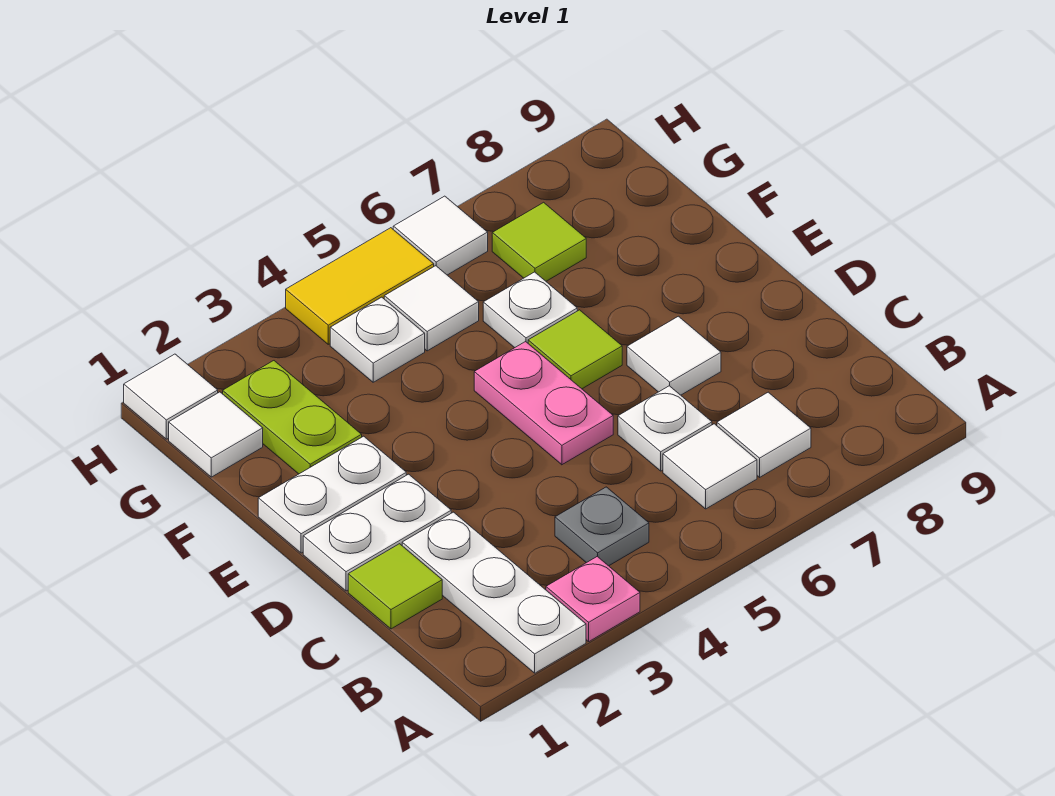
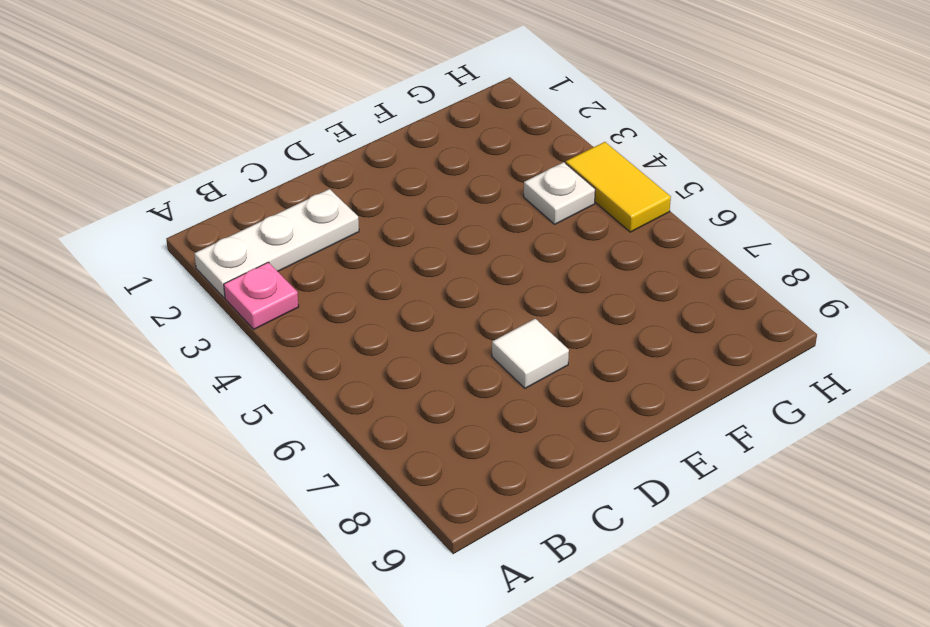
none -> grey 1x1 plate [555,487,649,566]
none -> white 1x1 tile [663,424,757,509]
none -> white 1x1 tile [717,392,811,477]

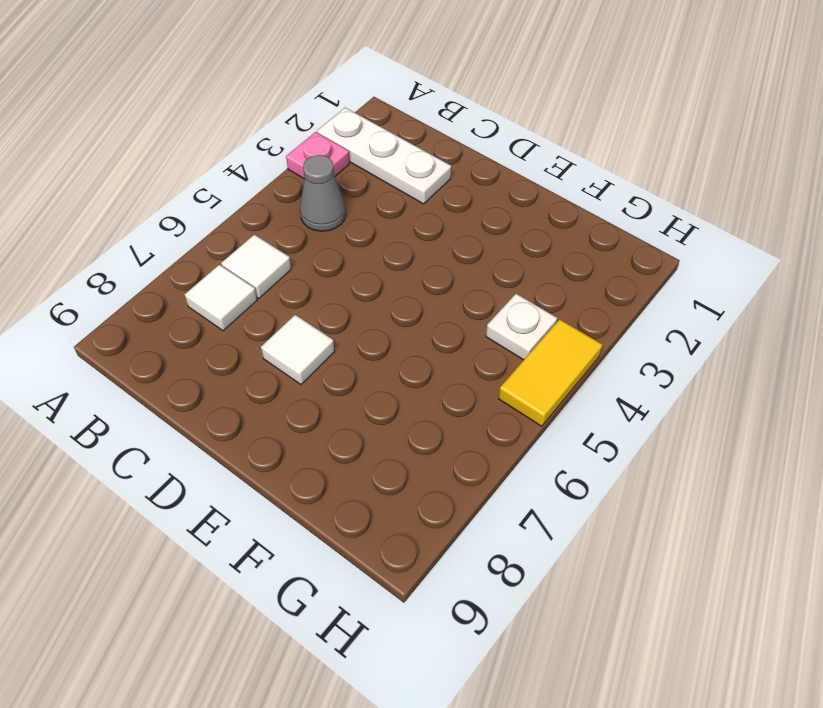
grey 1x1 cone [300,155,346,231] -> grey 1x1 plate [555,487,649,566]
none -> lime 1x1 tile [348,544,442,629]
none -> white 1x1 plate [618,386,712,471]
none -> white 1x2 plate [303,474,451,591]

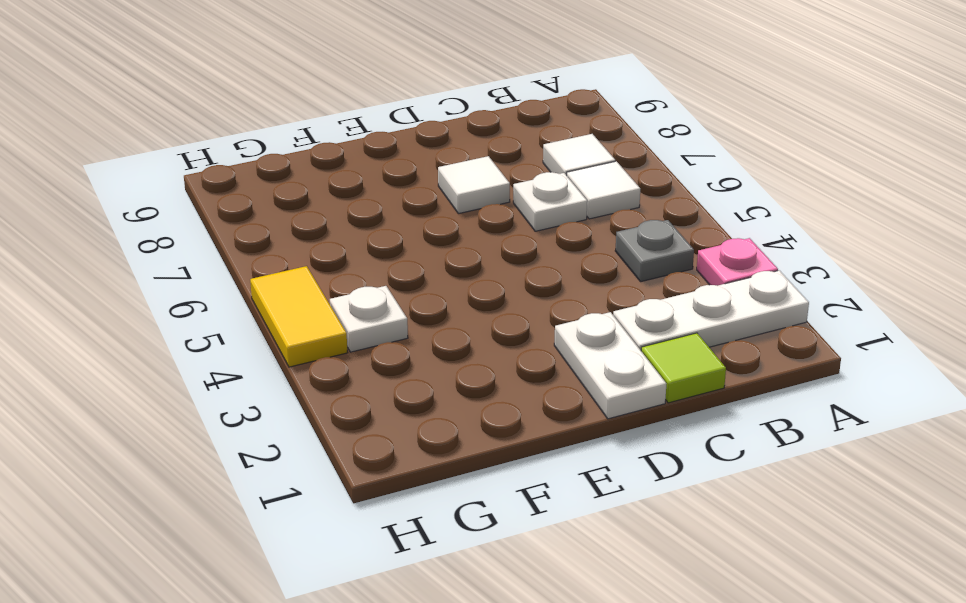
none -> pink 1x2 plate [474,342,613,465]
none -> white 1x2 plate [258,436,406,553]
none -> lime 1x1 tile [528,310,622,389]

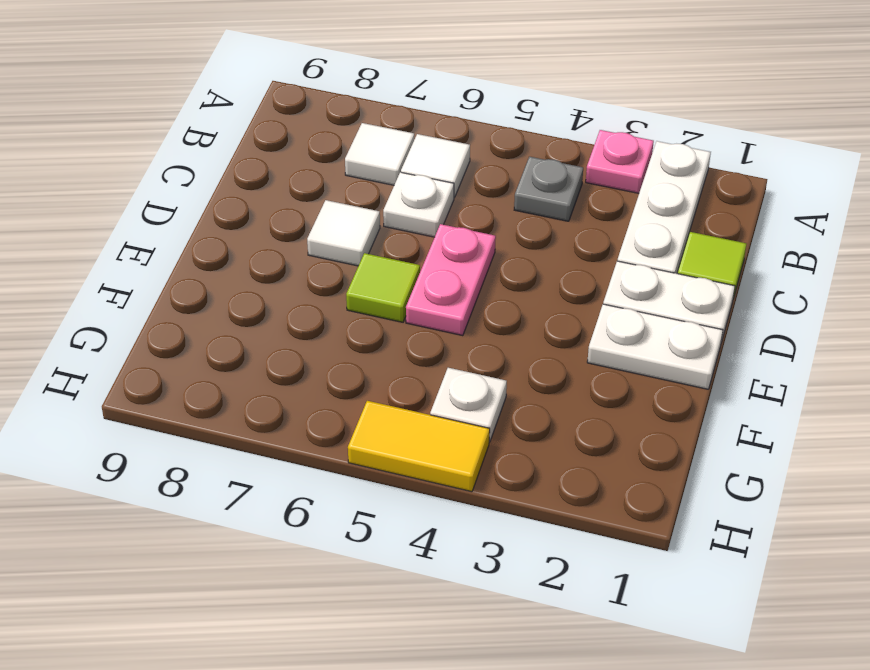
none -> lime 1x2 plate [223,361,362,474]
none -> white 1x1 plate [483,272,577,348]
none -> white 1x1 tile [169,392,263,477]

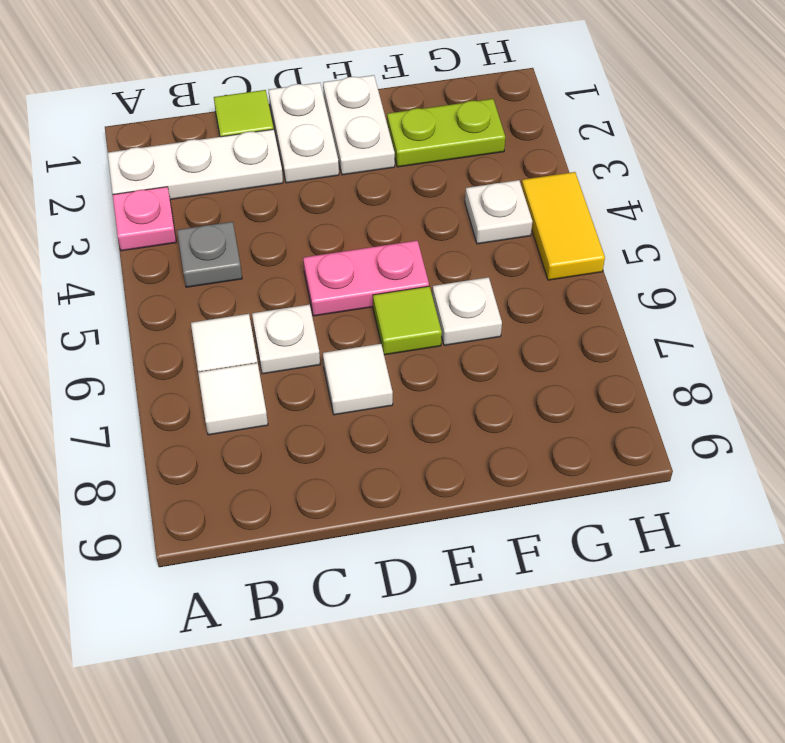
none -> white 1x1 tile [169,392,263,477]
none -> white 1x1 tile [384,266,479,351]
none -> lime 1x1 tile [492,202,586,281]

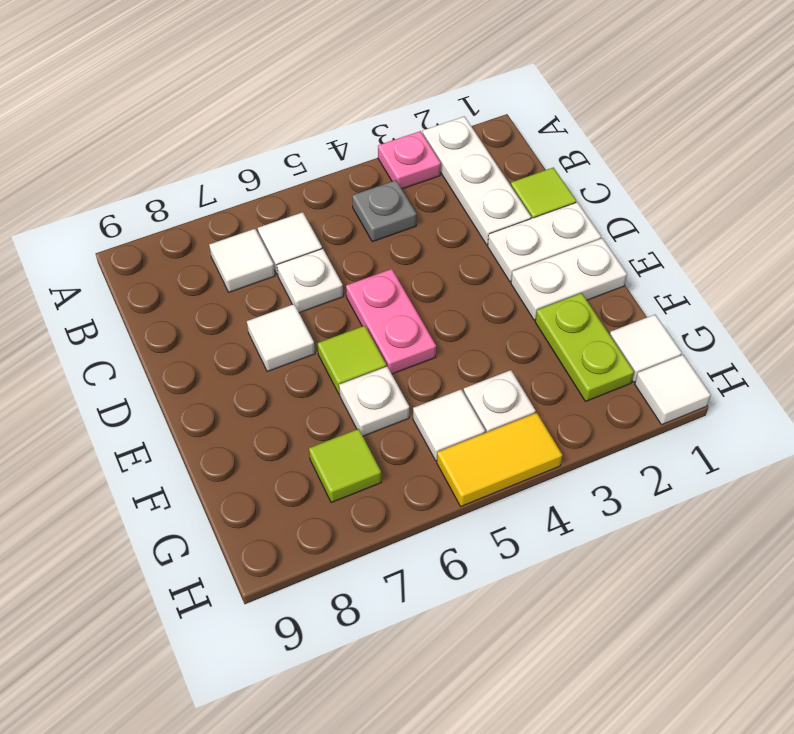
none -> white 1x1 tile [393,196,488,275]

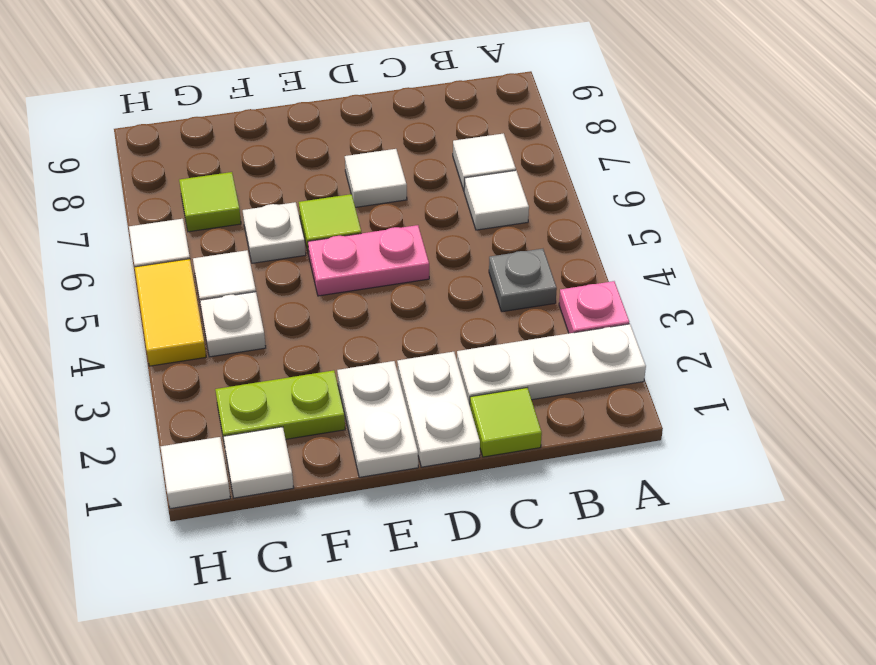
none -> white 1x1 plate [618,386,712,471]

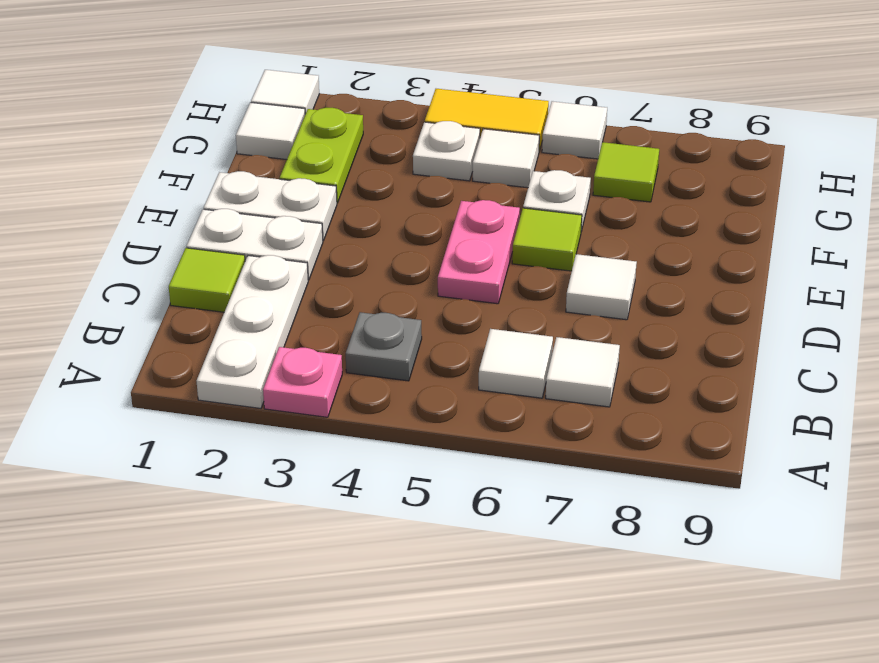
none -> white 1x1 plate [618,386,712,471]

